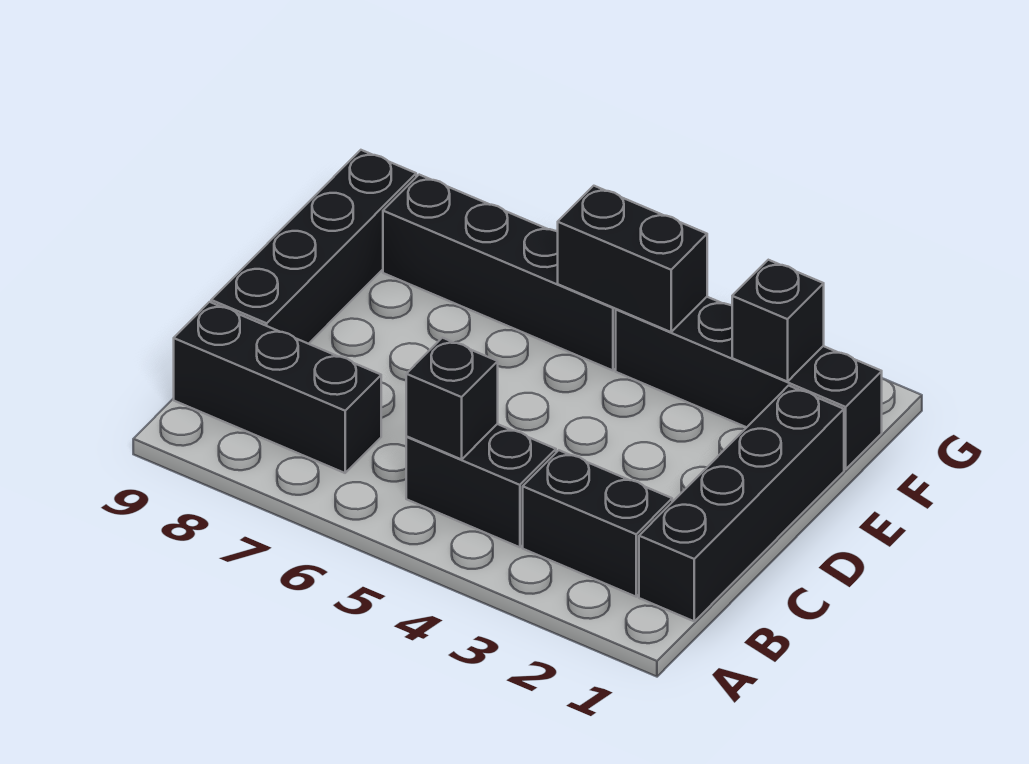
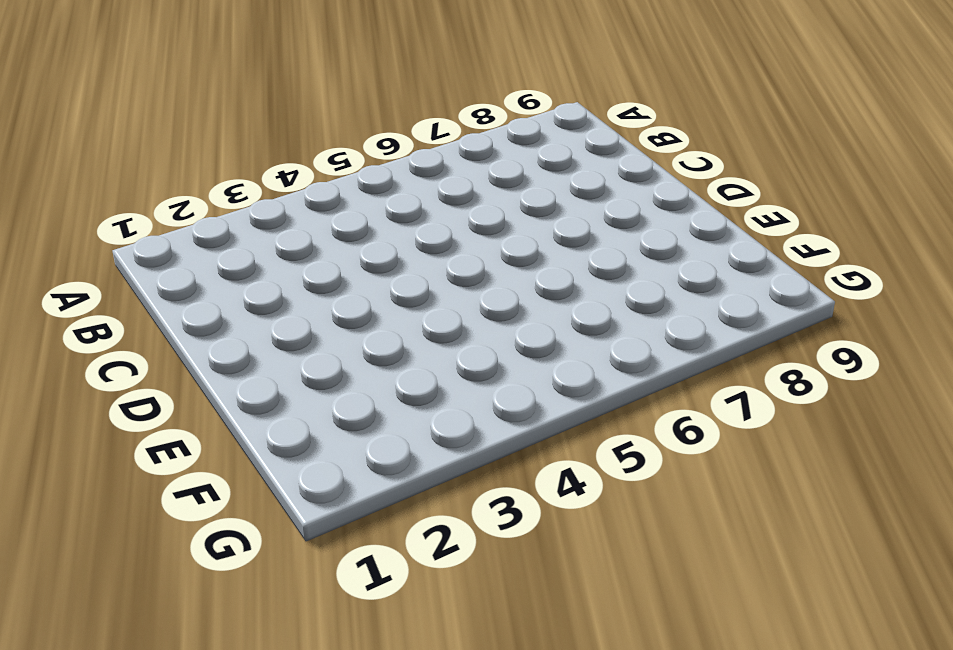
none -> black 1x4 brick [639,386,844,621]
none -> black 1x2 brick [523,450,672,597]

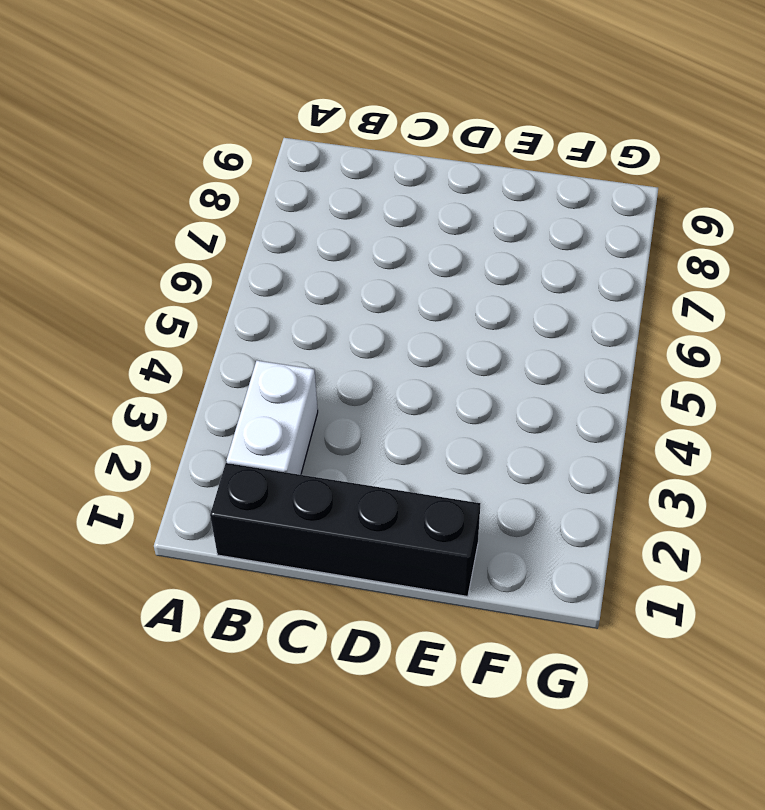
white 1x2 brick [226,361,318,475] -> black 1x2 brick [523,450,672,597]
none -> black 1x2 brick [406,424,556,547]
none -> black 1x3 brick [174,302,381,473]

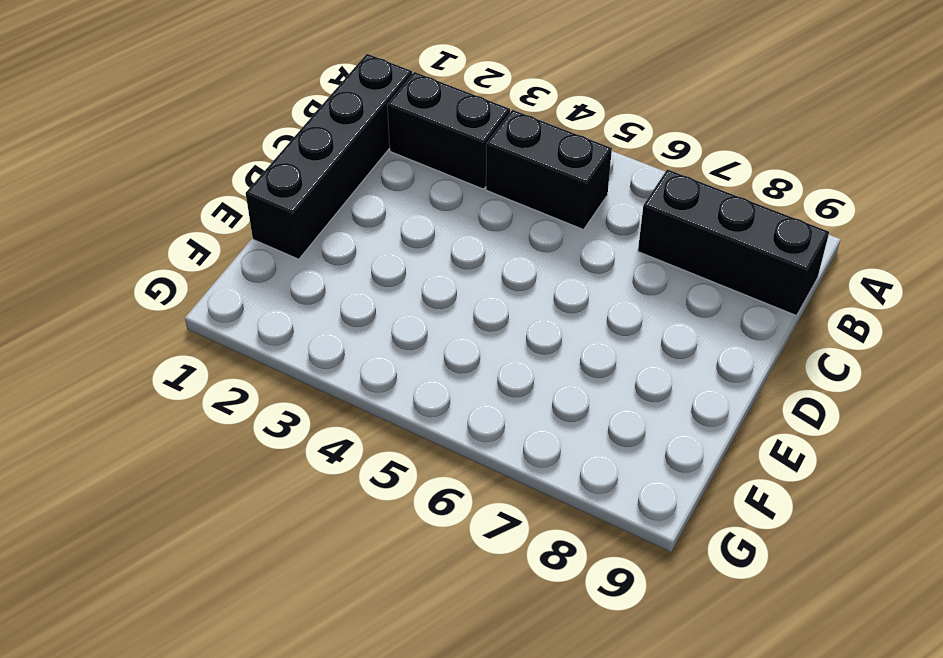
none -> black 1x4 brick [211,150,416,344]
none -> black 1x4 brick [616,297,882,469]

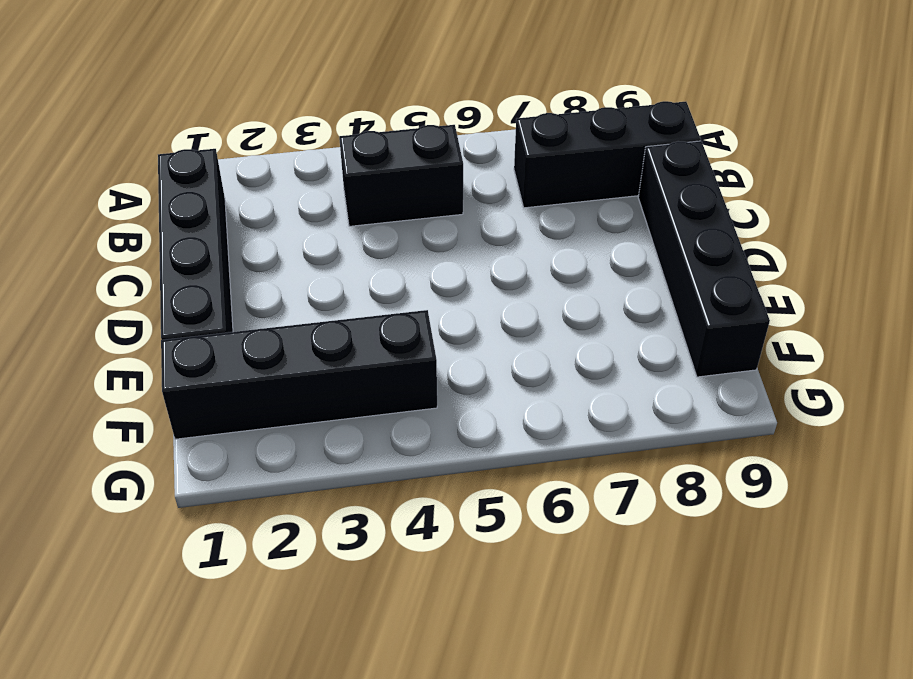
none -> black 1x2 brick [523,450,672,597]
none -> black 1x4 brick [383,175,616,370]

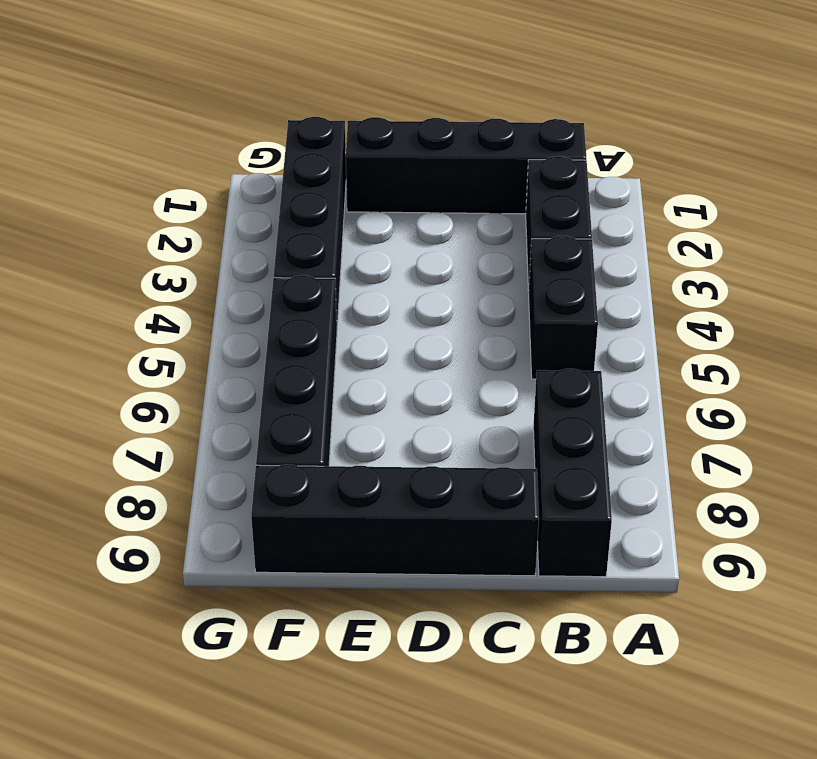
none -> black 1x1 brick [406,338,498,459]
none -> black 1x1 brick [732,260,824,382]

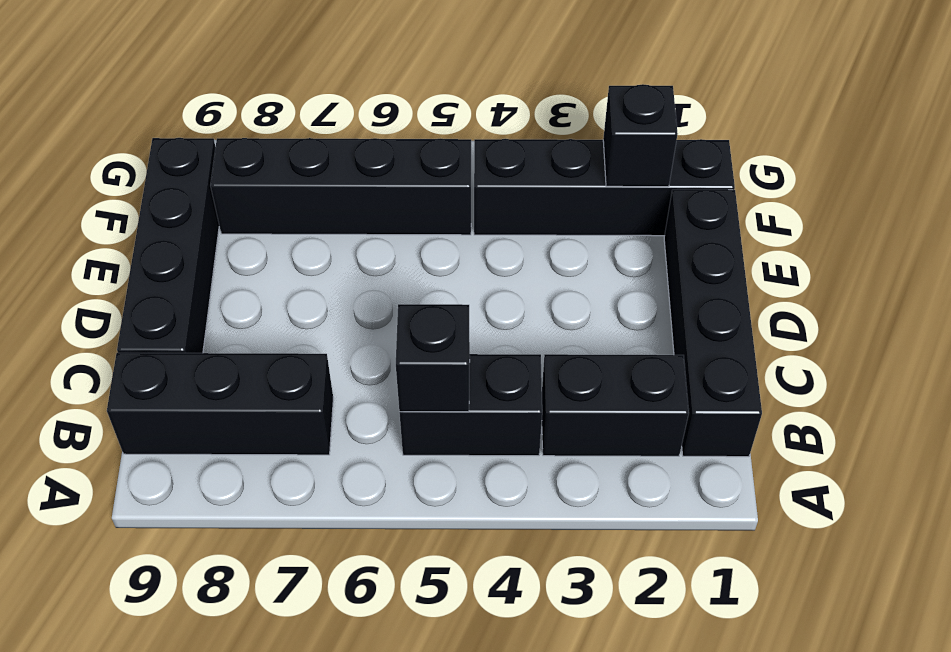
none -> black 1x2 brick [558,186,707,332]

